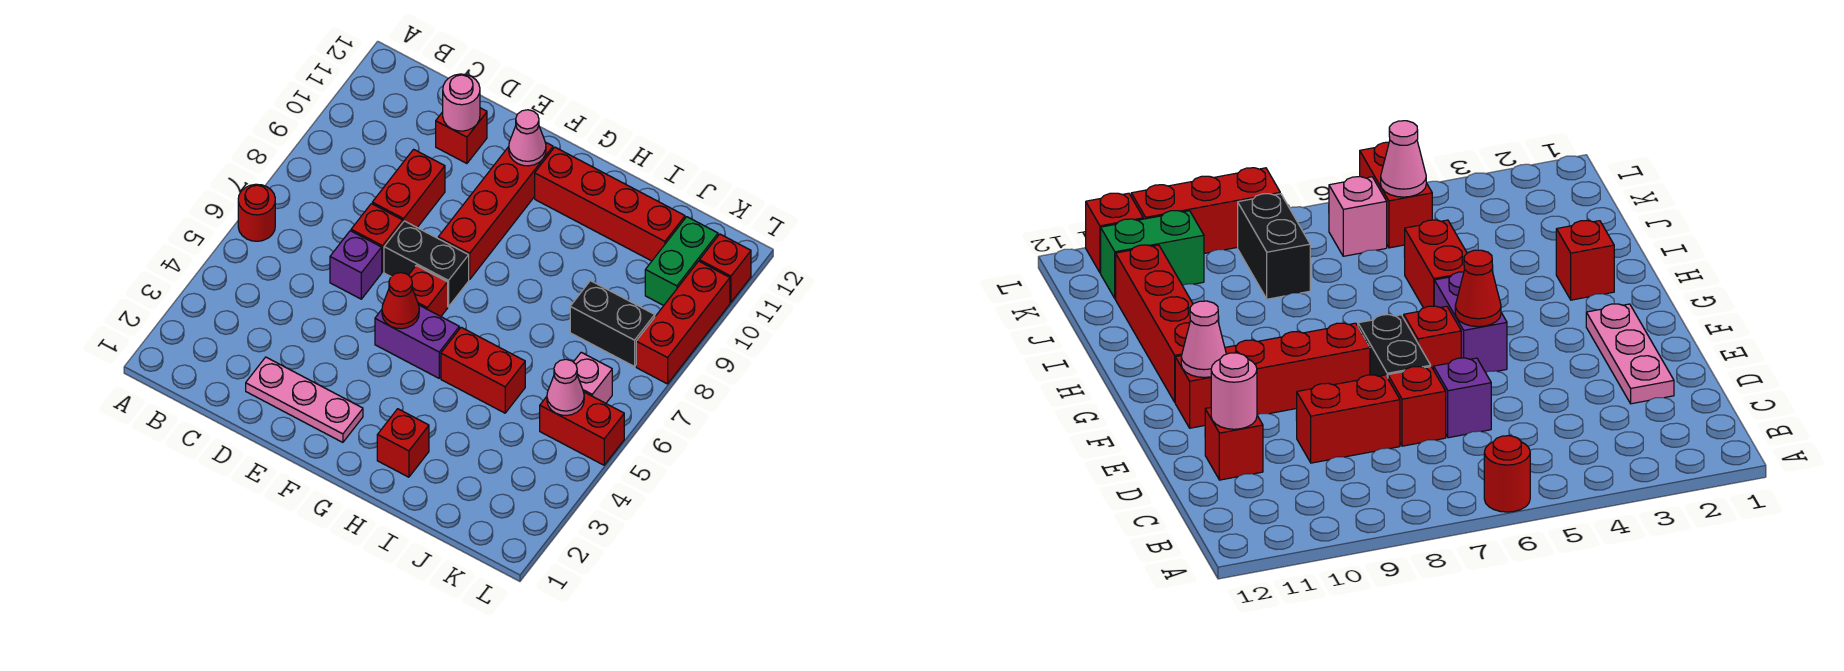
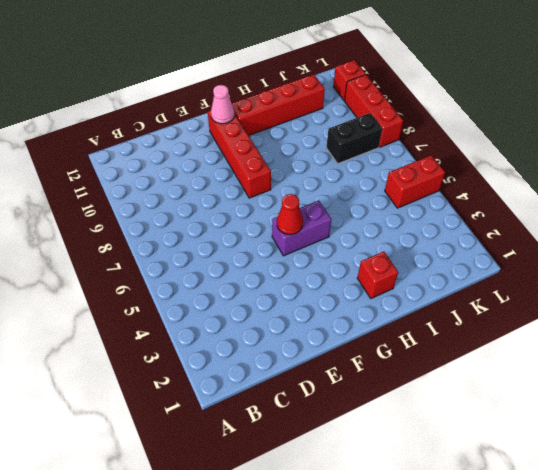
none -> red 1x1 round brick [238,184,275,241]
none -> pink 1x3 plate [246,357,363,442]
none -> purple 1x1 brick [330,231,382,299]

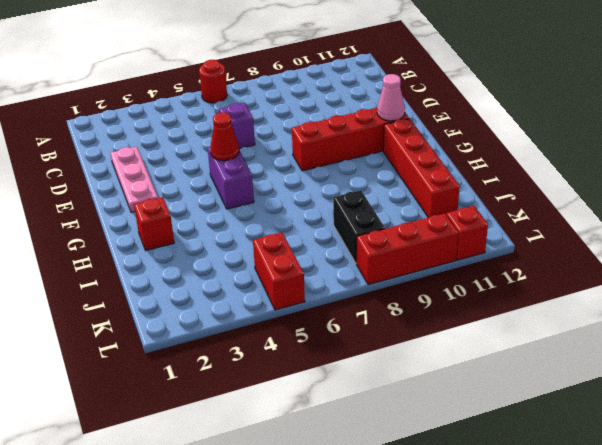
none -> red 1x1 brick [351,204,403,272]
none -> red 1x2 brick [372,149,445,227]
none -> red 1x1 brick [436,108,487,163]

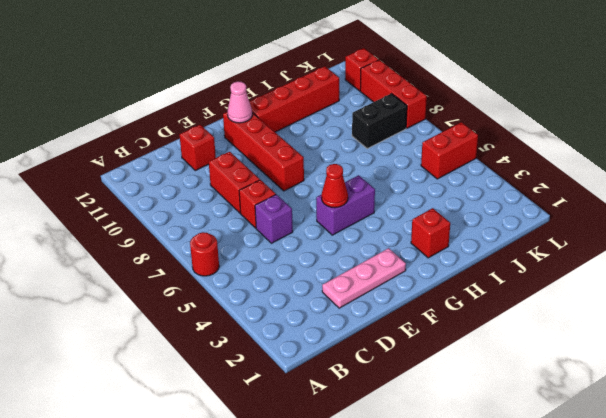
none -> black 1x2 brick [384,221,469,307]
none -> red 1x1 brick [409,266,448,316]
none -> red 1x2 brick [441,327,525,413]

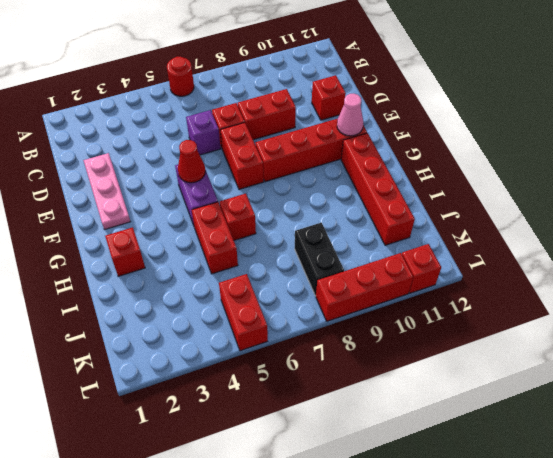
red 1x2 brick [220,123,264,189] -> black 1x2 brick [384,221,469,307]
red 1x1 brick [220,194,256,240] -> red 1x1 brick moved to [409,266,448,316]
none -> pink 1x1 brick [574,352,612,403]
none -> green 1x2 brick [645,217,718,305]
none -> pink 1x1 round brick [443,74,480,131]

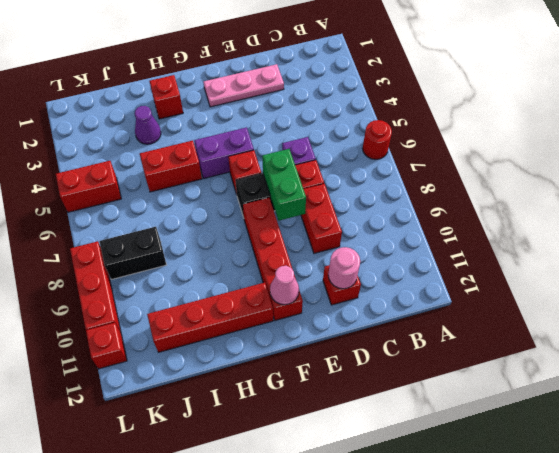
green 1x2 brick [262,149,306,221] -> green 1x2 brick moved to [645,217,718,305]
purple 1x1 cone [135,106,161,144] -> none
none -> pink 1x1 brick [574,352,612,403]
none -> red 1x1 cone [382,273,419,329]
none -> pink 1x1 cone [547,359,584,416]

